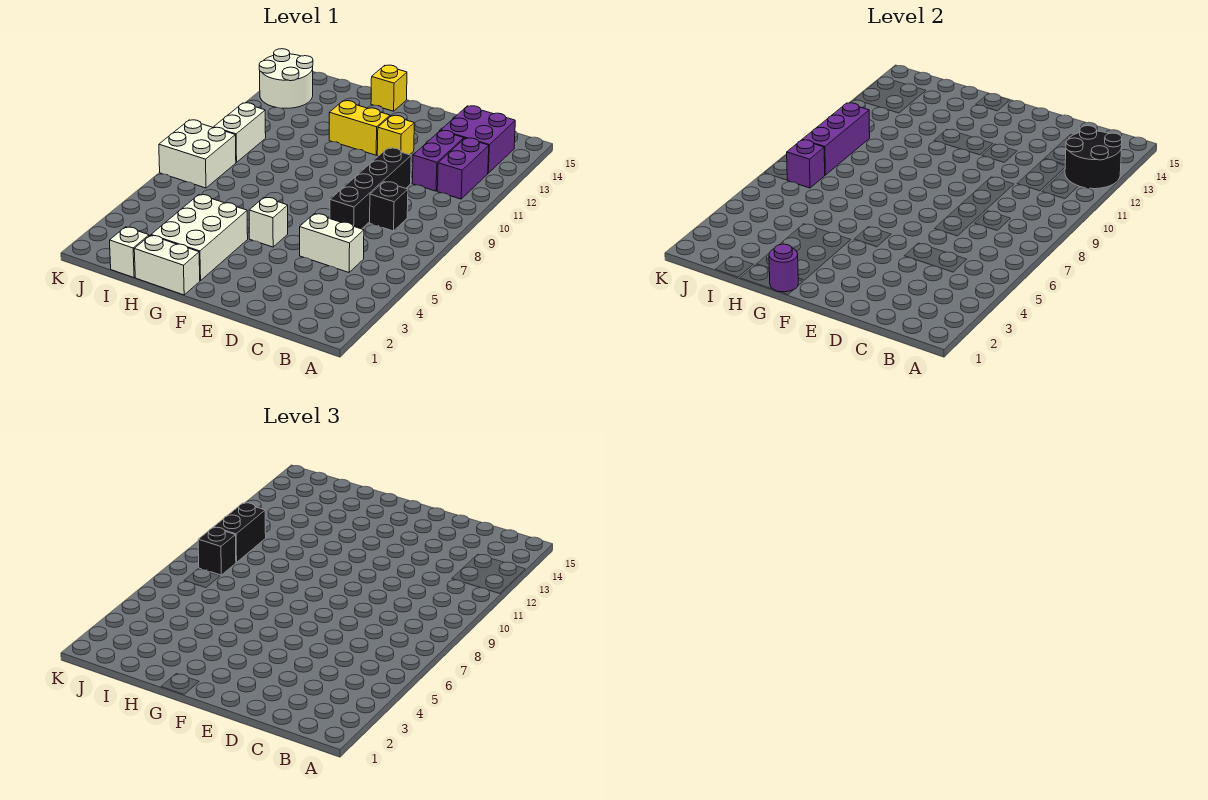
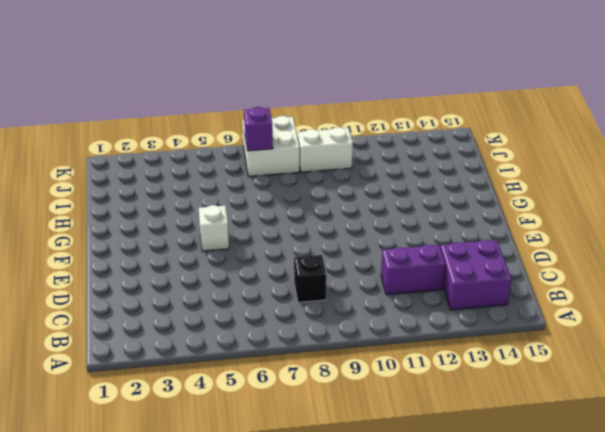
none -> purple 1x2 brick [437,138,489,199]
none -> white 1x2 brick [300,214,364,272]
none -> black 1x4 brick [330,148,411,229]

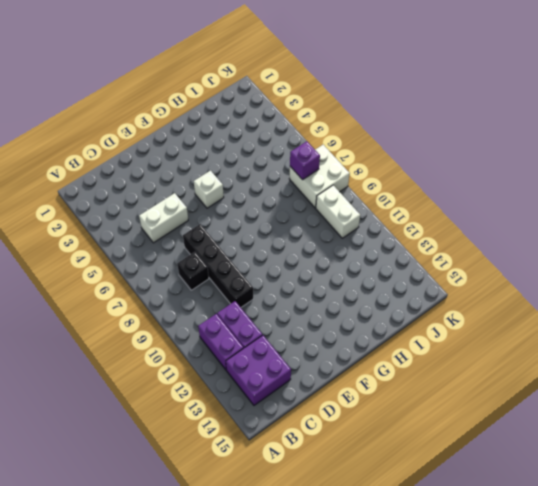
none -> yellow 1x1 brick [377,115,414,156]
none -> yellow 1x2 brick [329,101,390,155]
none -> white 1x2 brick [134,235,200,295]

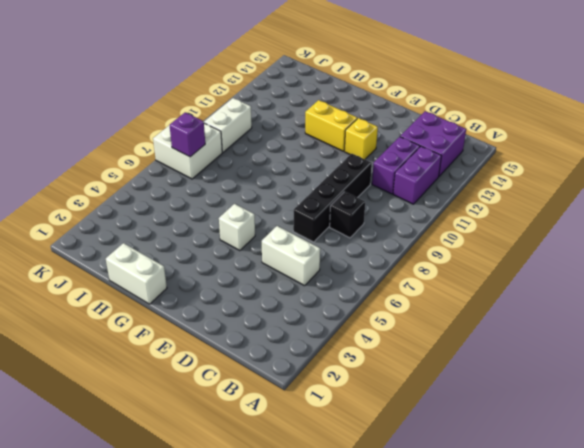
none -> white 2x3 brick [151,195,248,281]
none -> yellow 1x1 brick [371,65,407,111]
none -> white 1x1 brick [110,227,149,278]

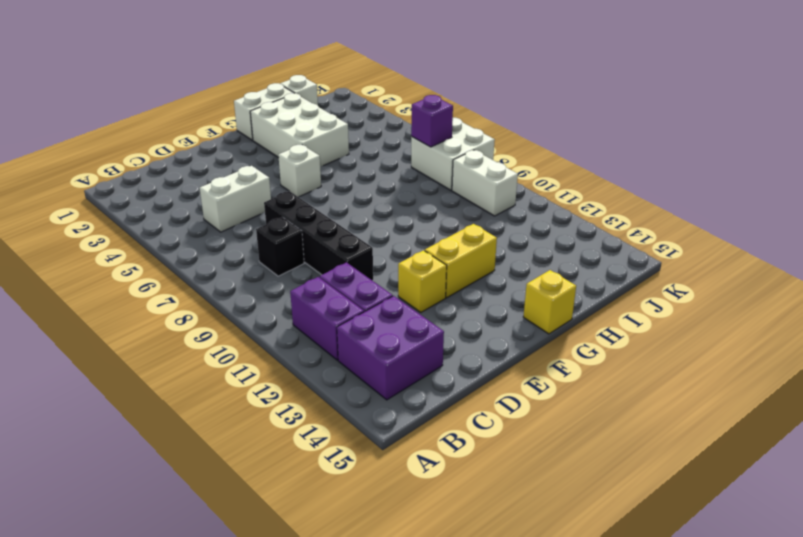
none -> white 2x2 round brick [259,49,313,108]
none -> black 2x2 round brick [1065,126,1122,189]
none -> purple 1x1 round brick [769,244,798,292]

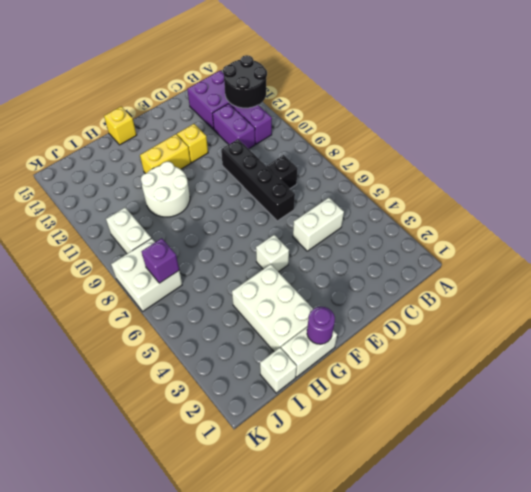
white 2x2 round brick [141,162,190,217] -> white 2x2 round brick moved to [259,49,313,108]
none -> purple 1x3 brick [802,103,870,175]
none -> black 1x1 brick [198,527,236,575]
none -> black 1x2 brick [214,503,266,562]

